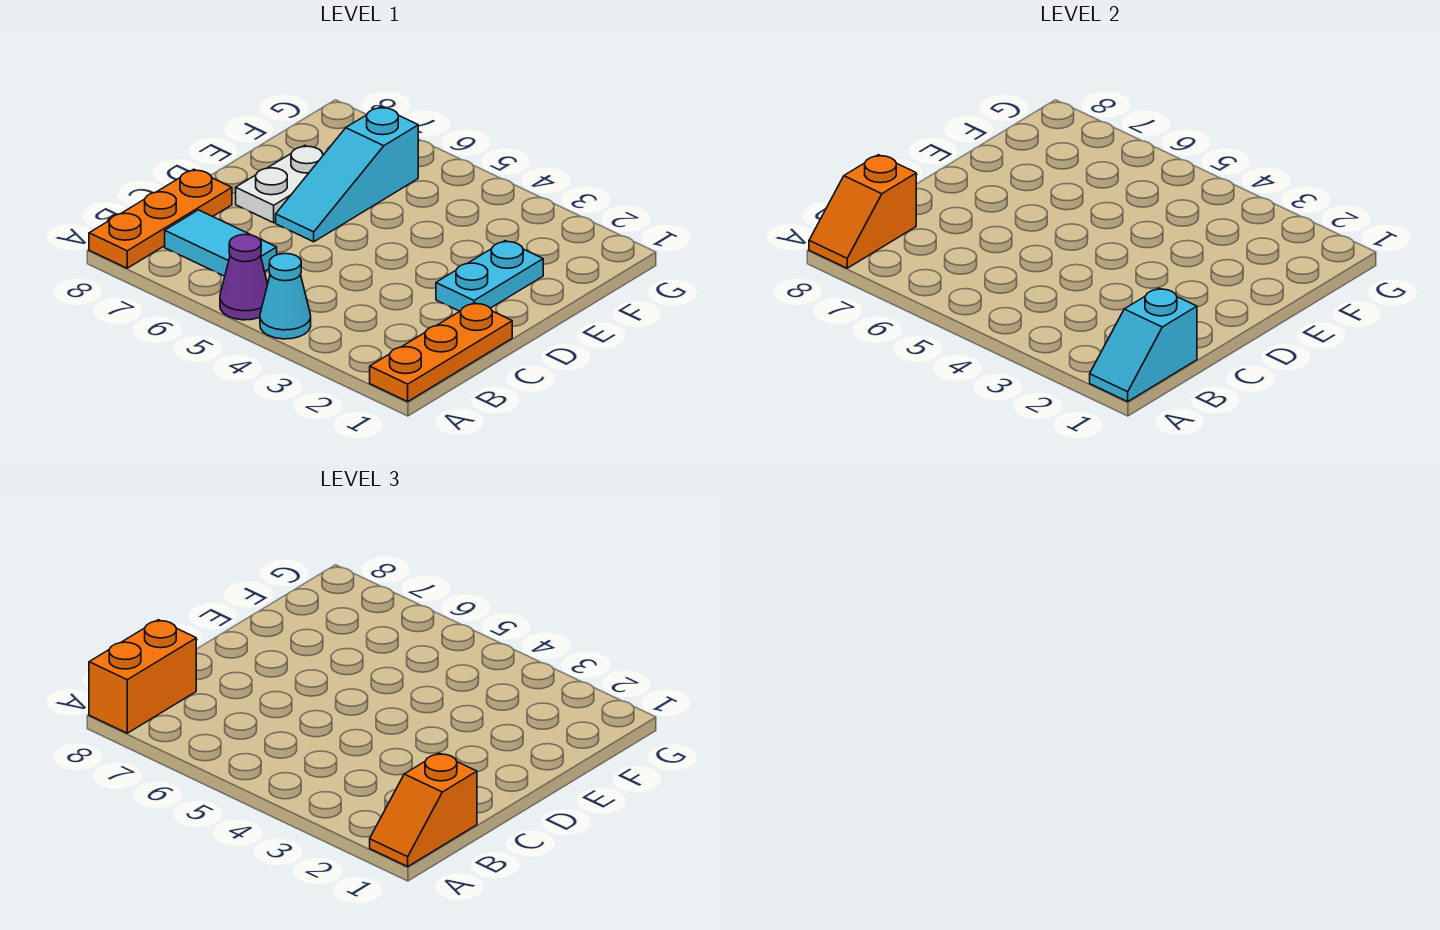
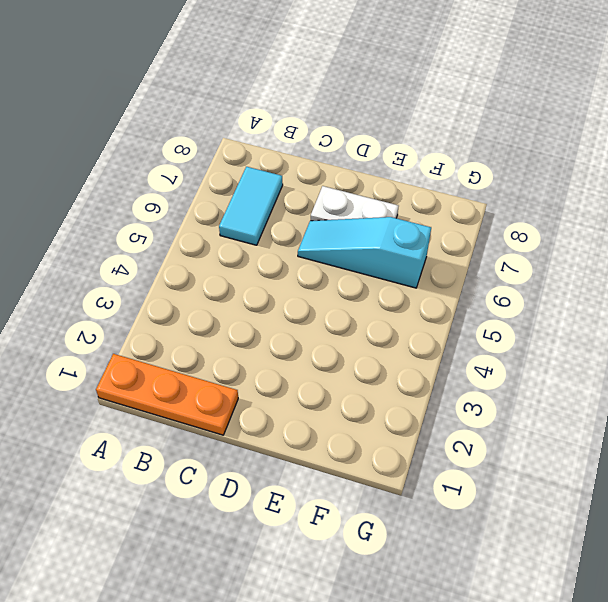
none -> cyan 1x1 cone [260,254,311,339]
none -> purple 1x1 cone [220,235,268,320]
none -> orange 1x3 plate [89,169,232,268]

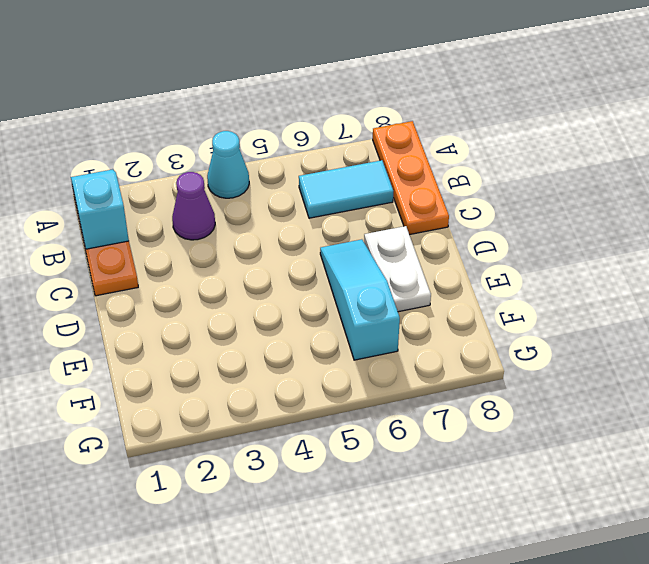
purple 1x1 cone [172,172,215,240] -> purple 1x1 cone moved to [220,235,268,320]
none -> cyan 1x2 plate [436,241,543,311]
none -> orange 1x2 slope [809,155,916,268]
none -> orange 1x2 slope [370,753,477,866]

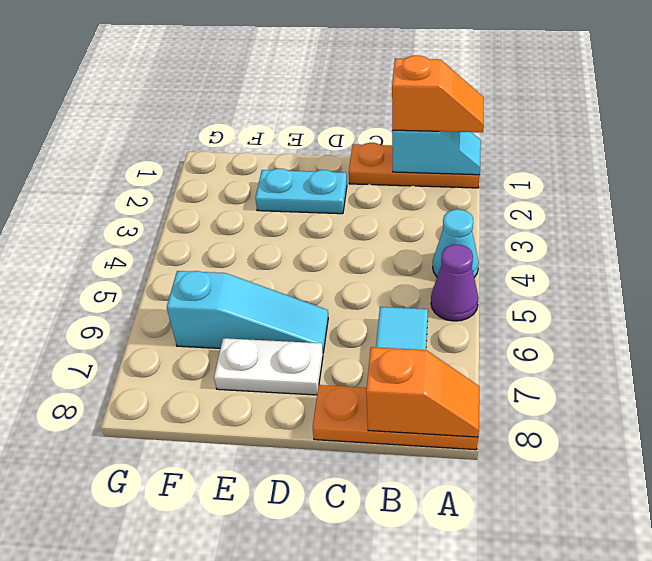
none -> orange 1x2 brick [89,620,196,733]

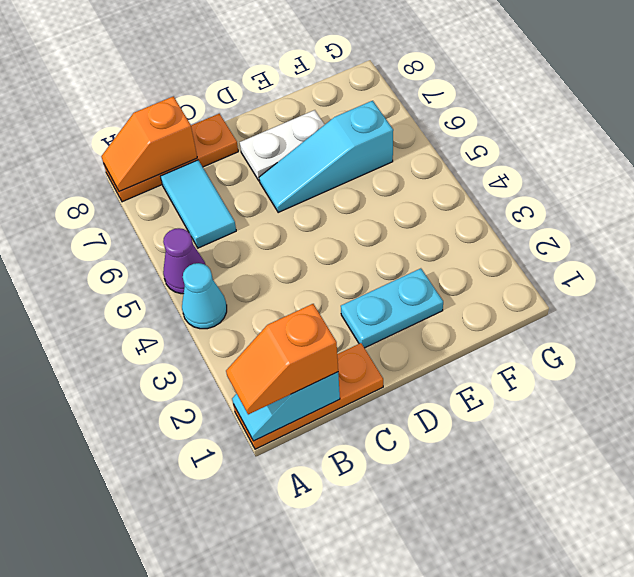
none -> orange 1x2 brick [89,620,196,733]

